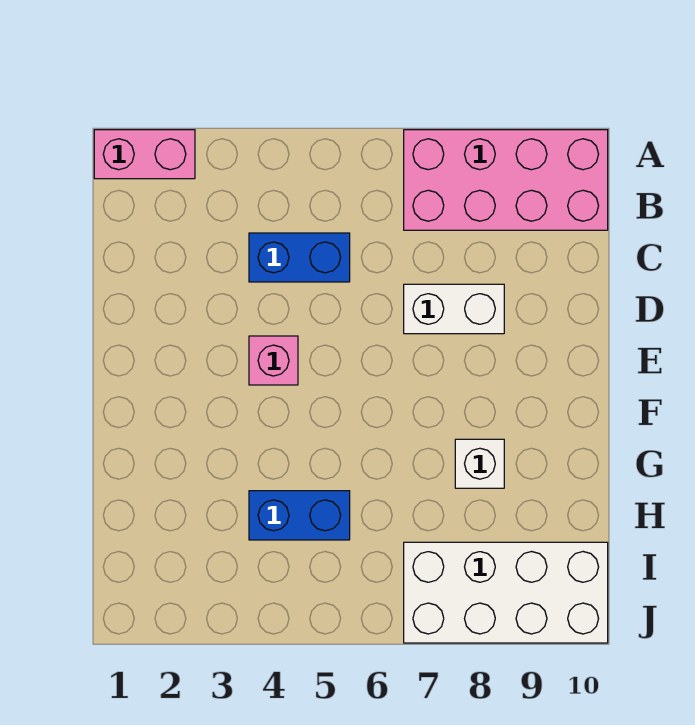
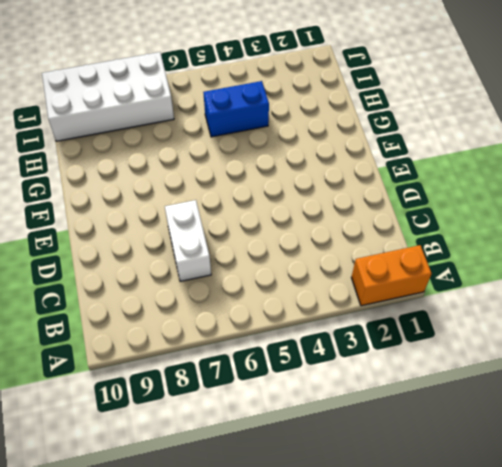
orange 1x2 brick [351,245,432,306] -> pink 1x2 brick [94,130,195,179]
white 1x2 brick [165,200,211,281] -> white 1x2 brick turned to [404,284,504,334]
none -> pink 2x4 brick [404,130,608,230]
none -> blue 1x2 brick [249,233,350,282]

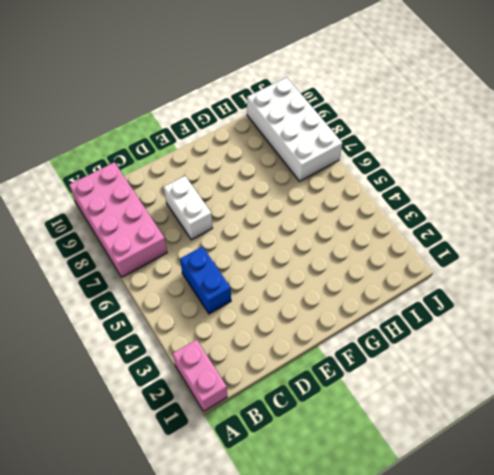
none -> pink 1x1 brick [249,336,298,385]
none -> white 1x1 brick [455,439,504,488]

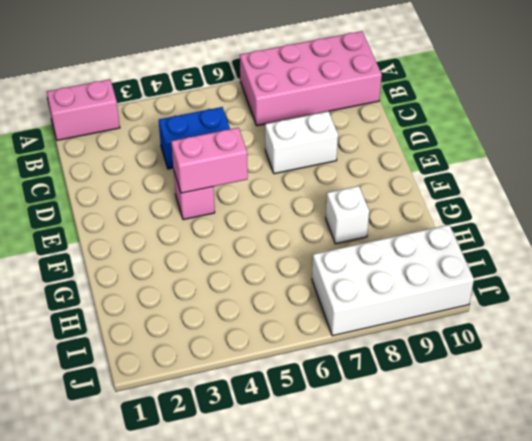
pink 1x2 brick [171,128,248,193] -> none
none -> blue 1x2 brick [249,491,350,540]

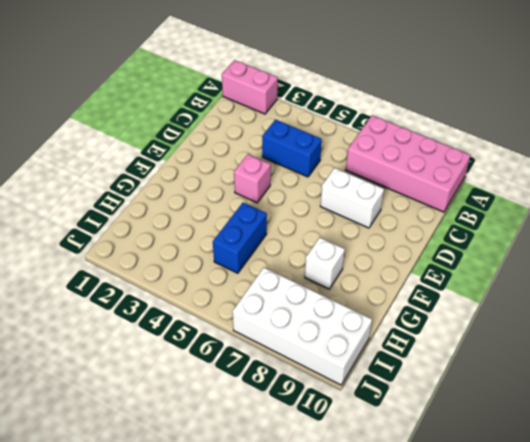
blue 1x2 brick [213,203,267,273] -> blue 1x2 brick turned to [249,491,350,540]

